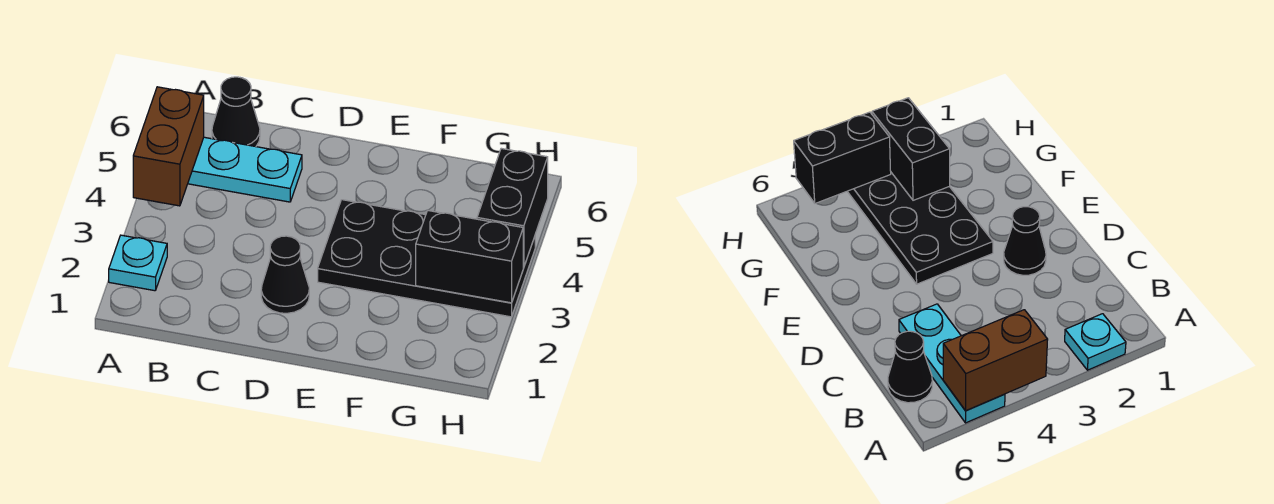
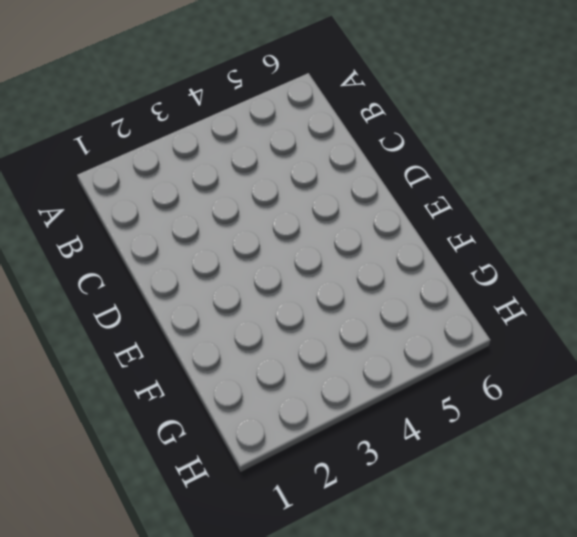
none -> cyan 1x1 plate [109,235,167,291]
none -> cyan 1x3 plate [188,137,302,202]

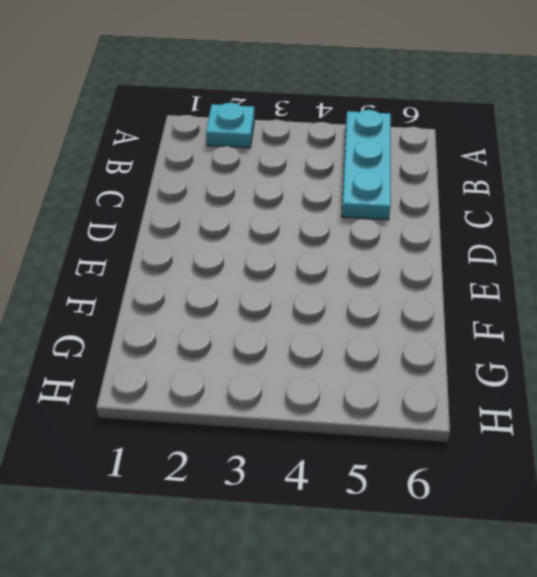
none -> black 1x1 cone [212,77,260,147]
none -> black 1x1 cone [261,236,309,313]

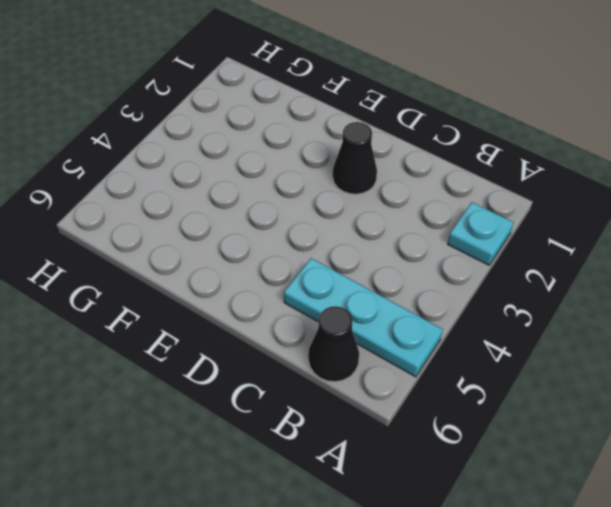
none -> black 2x4 plate [318,200,535,317]
none -> brown 1x2 brick [133,87,204,206]

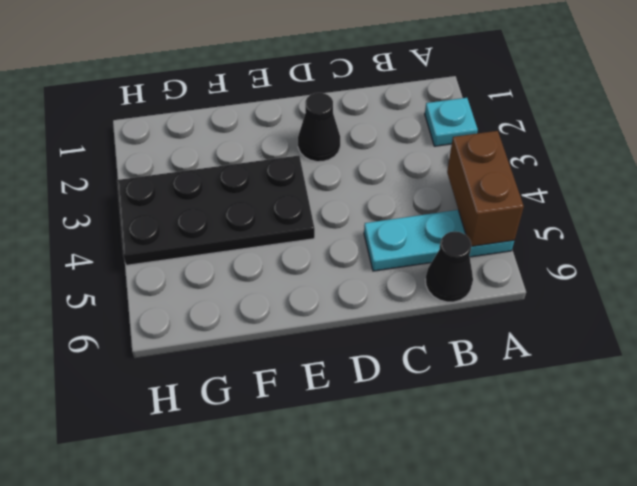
none -> black 1x2 brick [416,211,523,303]
none -> black 1x2 brick [477,148,548,267]

